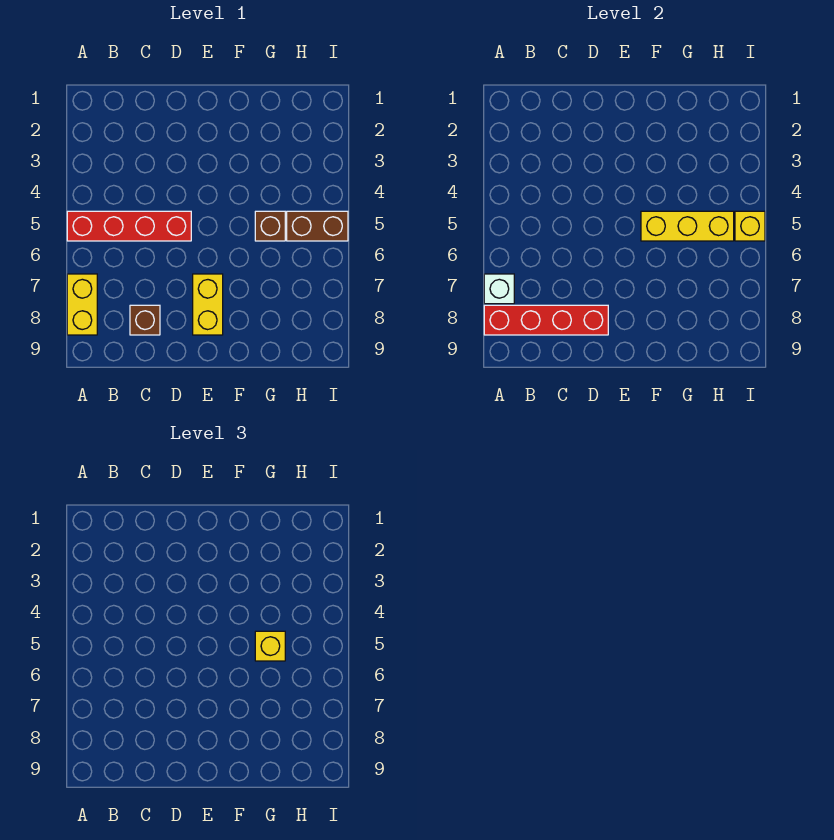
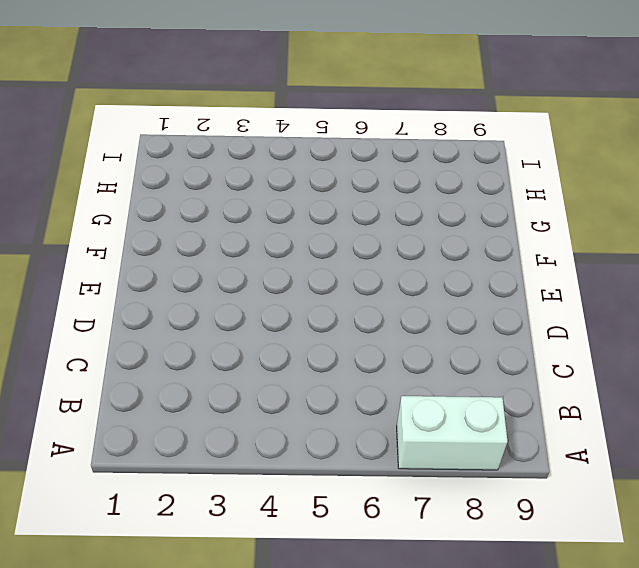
white 1x2 brick [397,396,507,470] -> yellow 1x2 brick [67,274,97,335]
none -> red 1x4 brick [67,211,191,241]
none -> brown 1x1 brick [130,305,160,335]

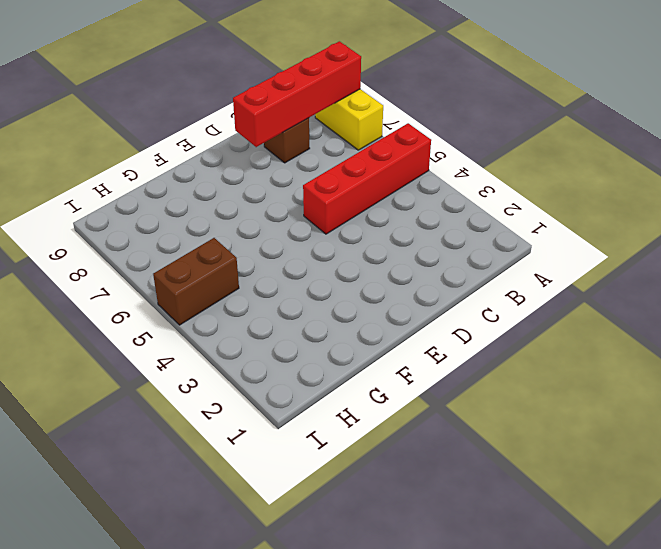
none -> yellow 1x2 brick [193,274,223,335]
none -> brown 1x1 brick [255,211,285,241]

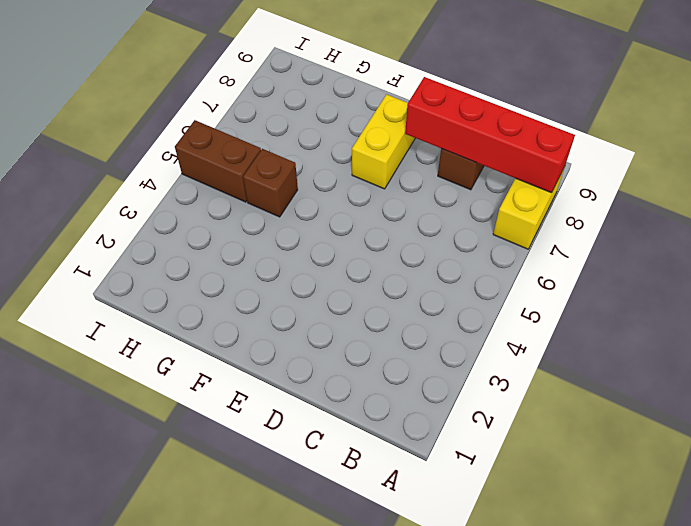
none -> red 1x4 brick [67,211,191,241]
none -> white 1x1 brick [484,274,514,304]

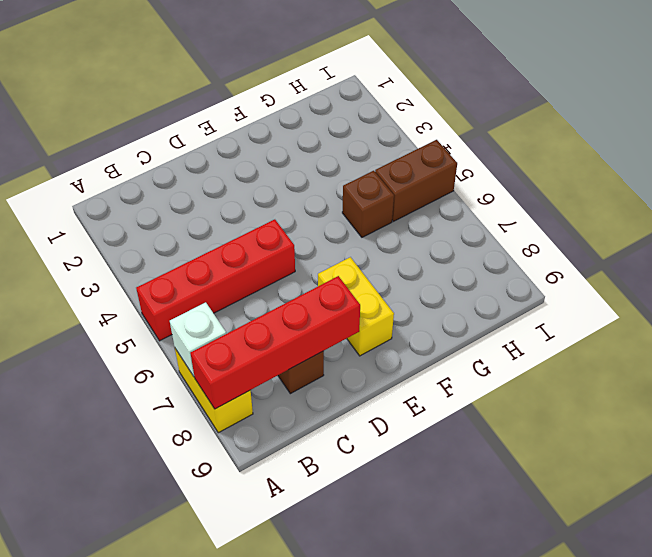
none -> yellow 1x3 brick [641,211,734,241]
none -> yellow 1x1 brick [735,211,765,241]

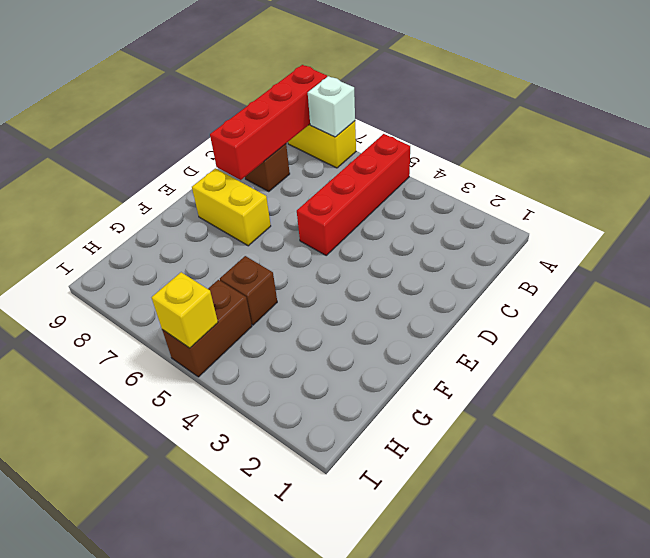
none -> yellow 1x3 brick [641,211,734,241]
none -> yellow 1x1 brick [255,631,285,661]

